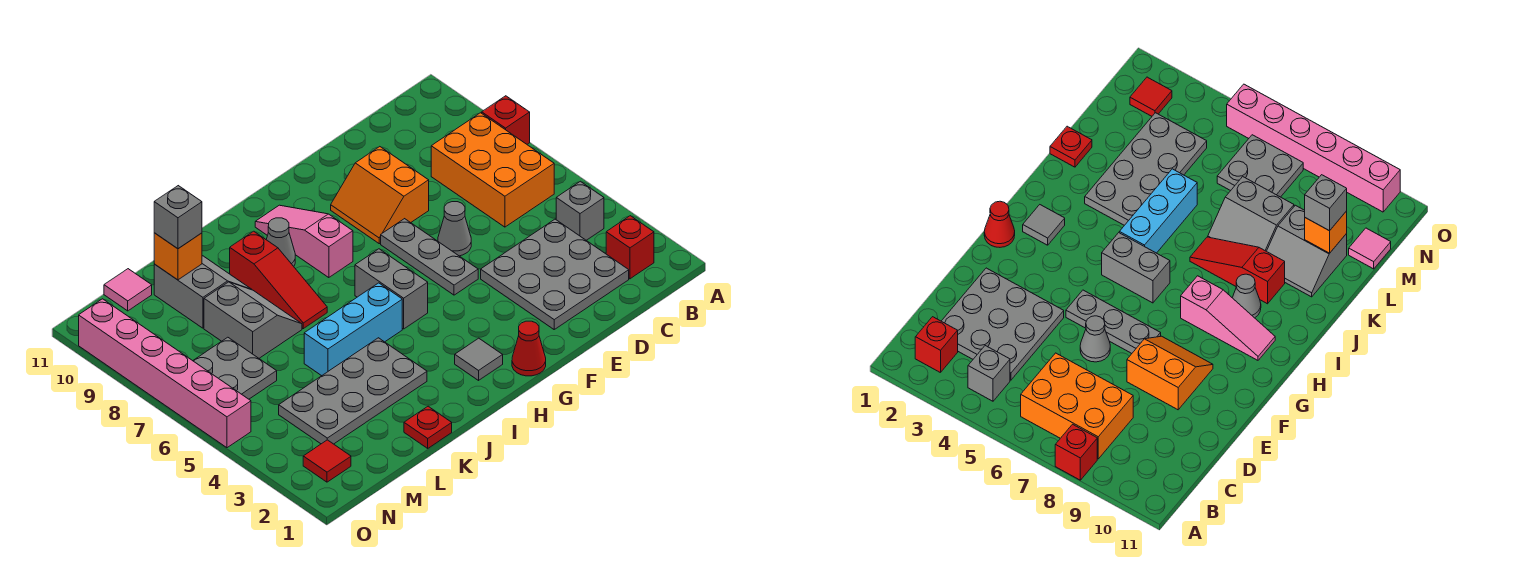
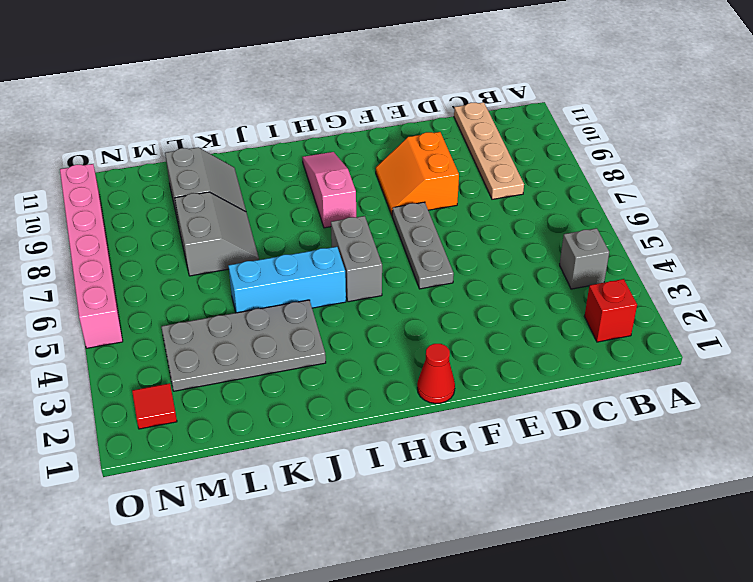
tan 1x4 plate [454,102,524,199] -> orange 2x3 brick [431,113,554,227]
none -> red 1x1 brick [482,96,530,144]
none -> grey 3x3 plate [481,219,629,329]
none -> grey 1x1 cone [438,202,471,256]

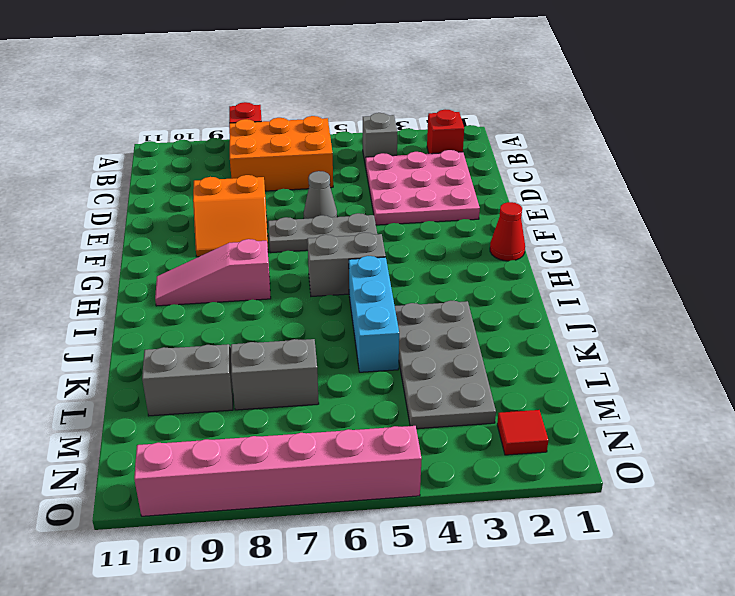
pink 3x3 plate [366,150,480,225] -> grey 3x3 plate [481,219,629,329]
none -> grey 1x1 tile [455,338,503,380]
none -> grey 1x1 cone [266,218,295,266]
none -> red 1x3 slope [230,231,327,329]

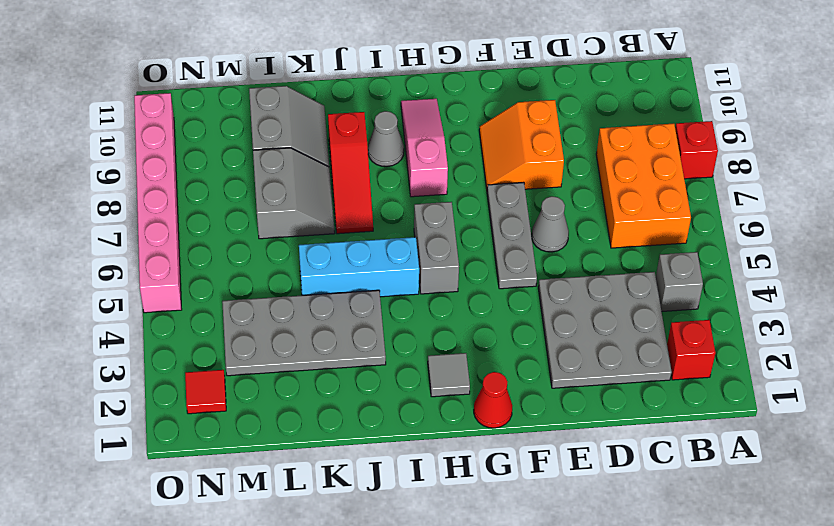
none -> red 1x1 plate [404,406,452,448]
none -> grey 2x2 plate [193,337,277,399]
none -> pink 1x1 tile [104,269,152,311]

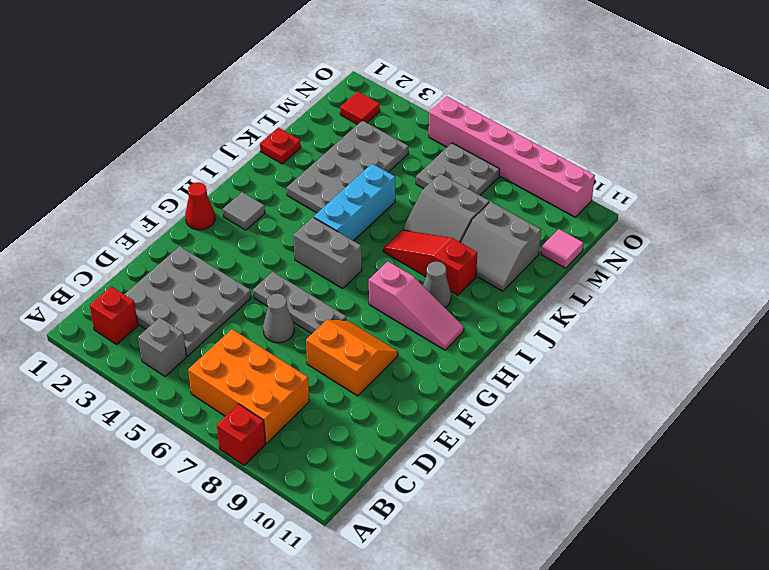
none -> orange 1x1 brick [154,233,202,280]
none -> grey 1x1 brick [154,186,202,249]

